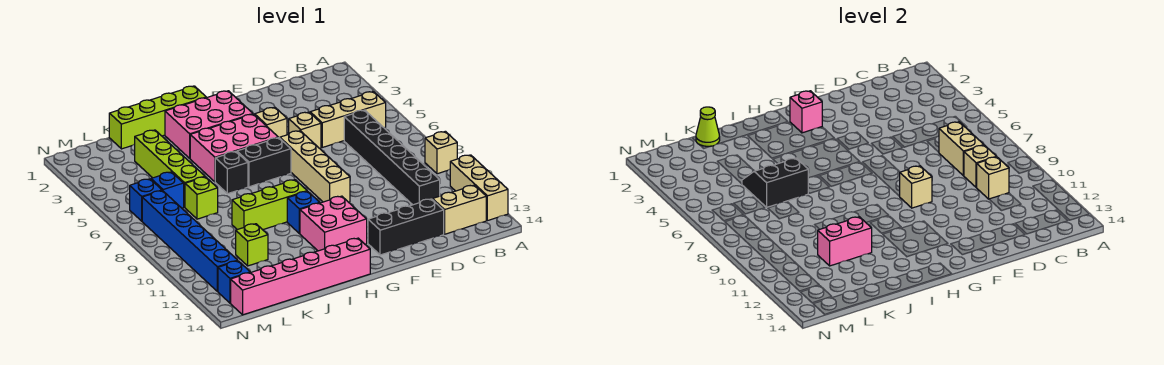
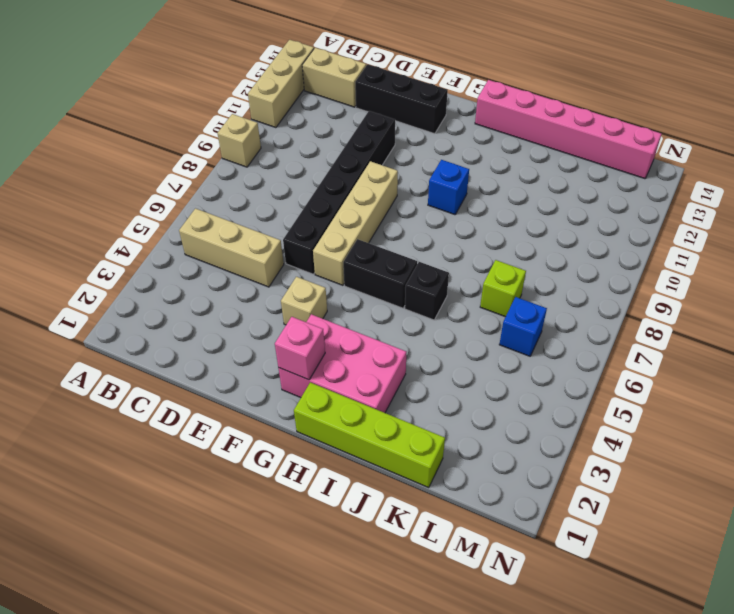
black 1x6 brick [283,111,395,274] -> black 1x6 brick moved to [344,110,440,205]
none -> tan 1x1 brick [289,112,321,148]
none -> pink 2x3 brick [190,114,278,182]
none -> pink 2x2 brick [300,196,367,251]
none -> lime 1x3 brick [232,180,307,230]

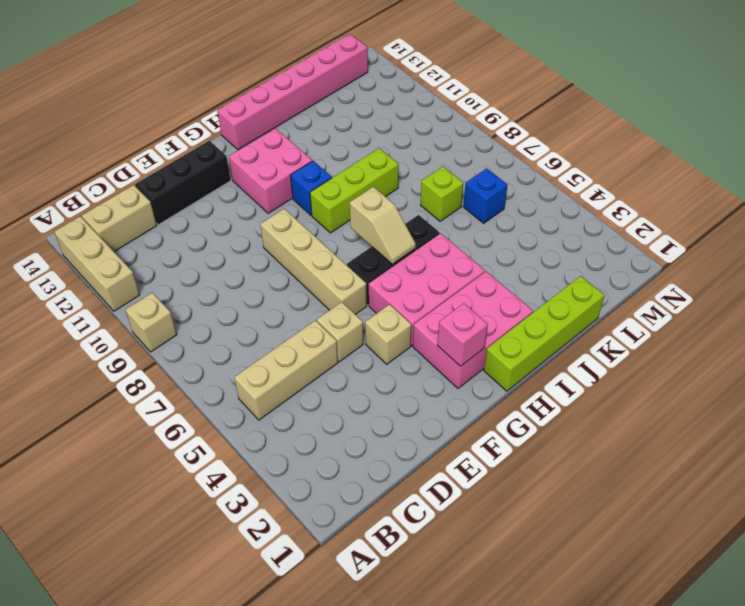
tan 1x2 slope [350,187,416,265] -> none
none -> black 1x6 brick [344,110,440,205]
none -> lime 1x4 brick [135,130,205,207]
none -> lime 1x1 brick [236,224,268,266]
none -> blue 1x1 brick [130,179,162,221]

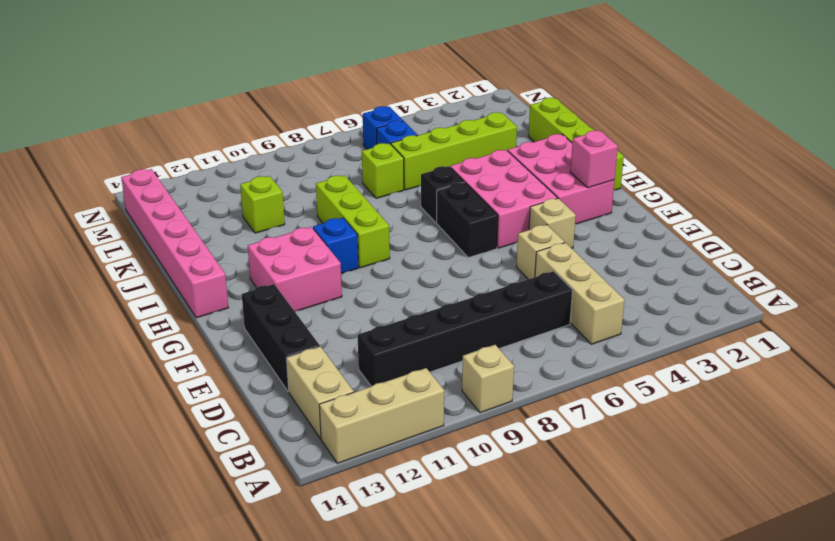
none -> tan 1x4 brick [280,131,350,202]
none -> blue 1x6 brick [142,191,238,291]
none -> blue 1x1 brick [218,261,250,303]
none -> tan 1x2 brick [939,122,984,176]

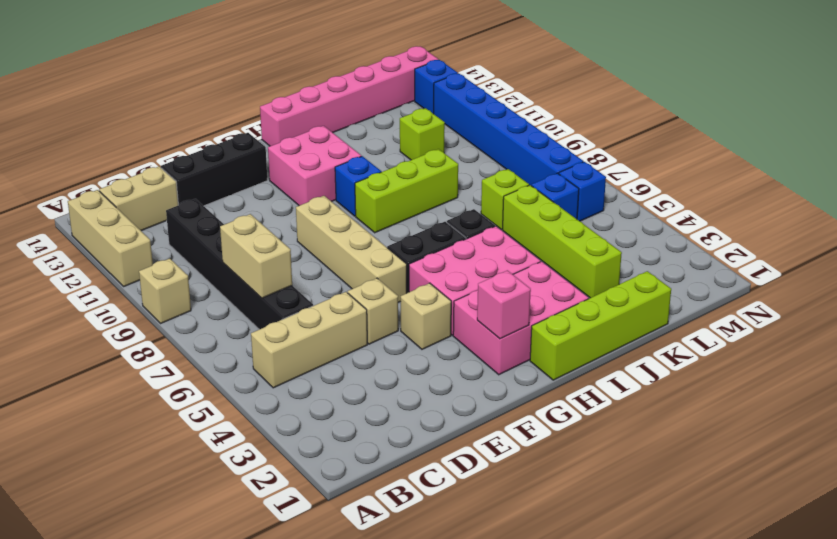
none -> tan 1x1 brick [964,145,997,187]
none -> tan 1x1 brick [976,157,1009,199]
none -> tan 1x1 brick [899,166,932,208]
none -> black 2x2 slope [742,158,808,207]

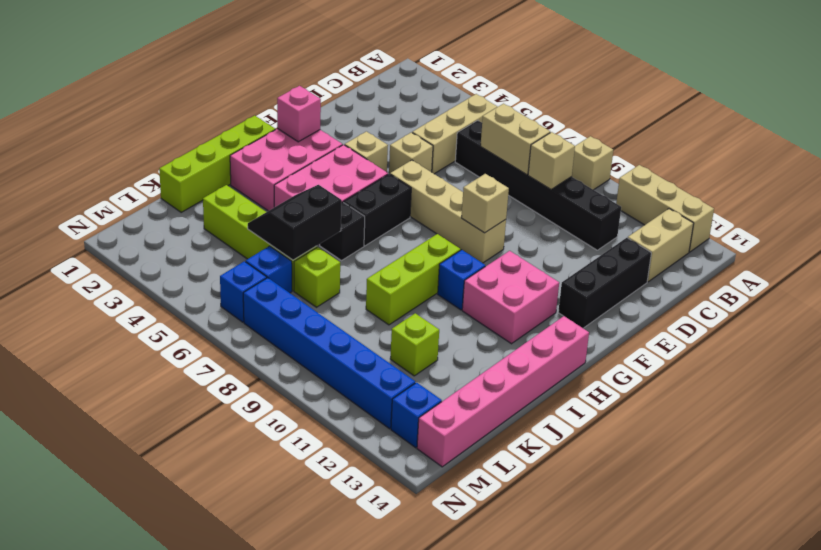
none -> tan 1x1 brick [976,157,1009,199]
none -> pink 1x2 brick [818,217,872,266]
none -> lime 1x1 cone [696,107,720,146]

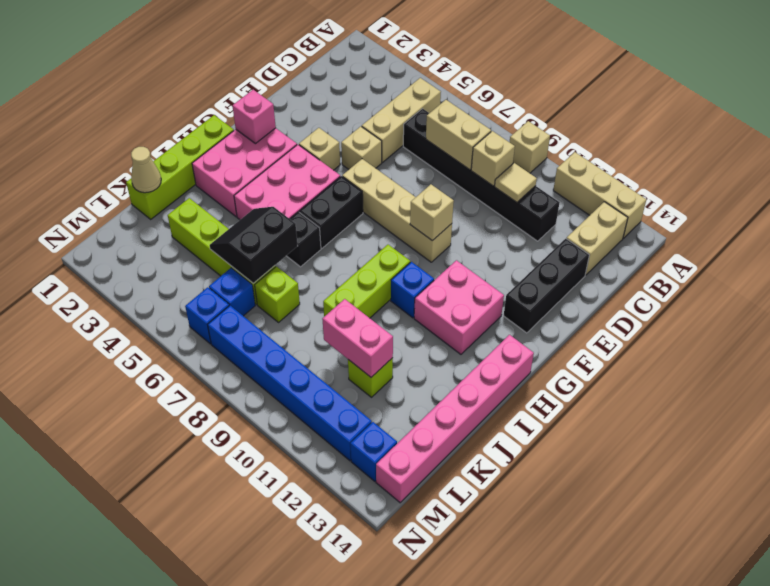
tan 1x1 tile [495,163,537,202] -> tan 1x1 brick [976,157,1009,199]
tan 1x1 cone [131,147,161,193] -> lime 1x1 cone [696,107,720,146]
pink 1x2 brick [322,299,393,377] -> pink 1x2 brick turned to [818,217,872,266]

